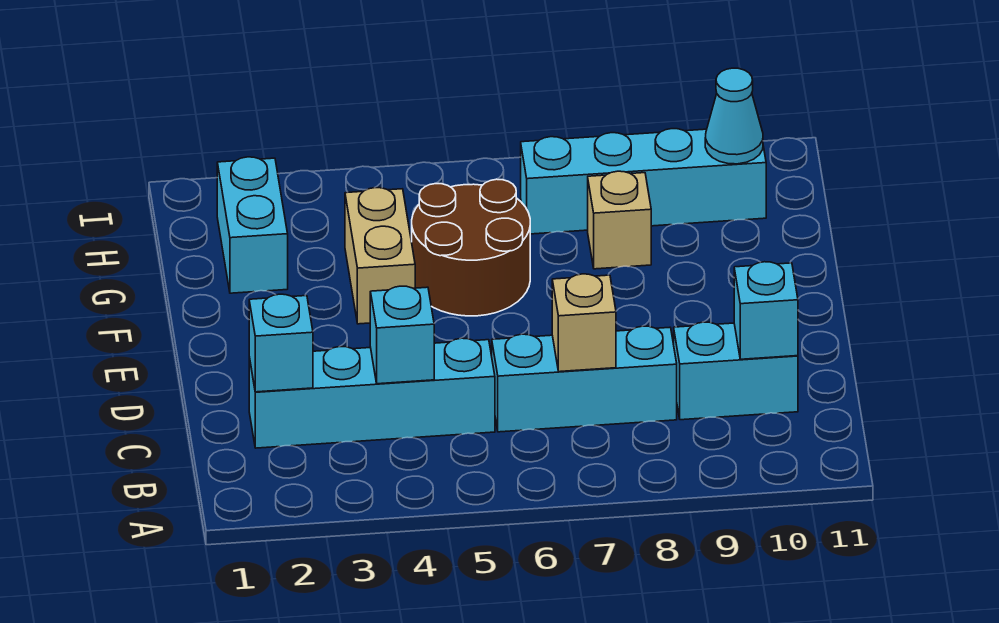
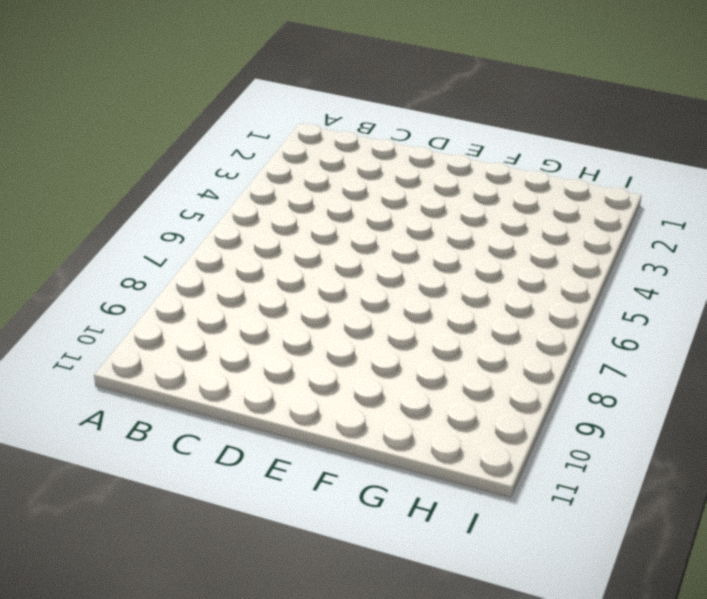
none -> cyan 1x4 brick [249,338,495,448]
none -> cyan 1x3 brick [492,326,677,432]
none -> cyan 1x2 brick [674,322,798,420]

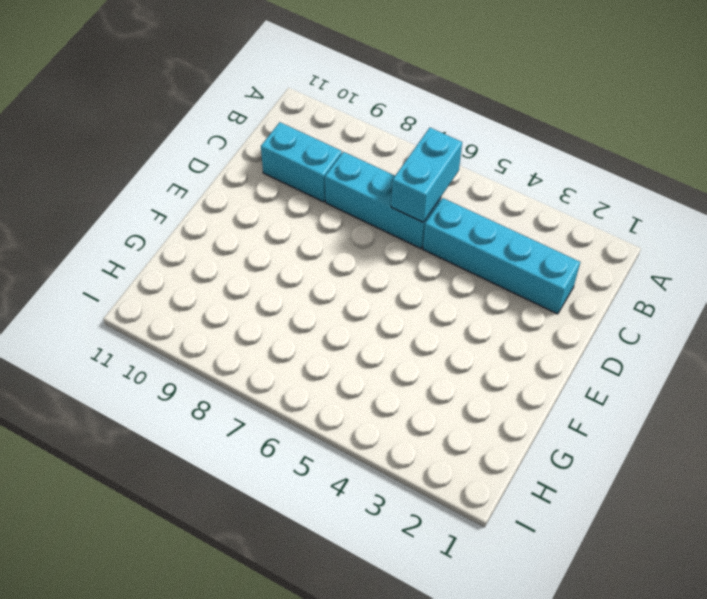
cyan 1x2 brick [391,128,462,222] -> cyan 1x2 brick moved to [217,157,288,293]
none -> tan 1x2 brick [345,188,415,324]
none -> brown 2x2 round brick [412,179,530,316]
none -> tan 1x1 brick [588,171,651,269]

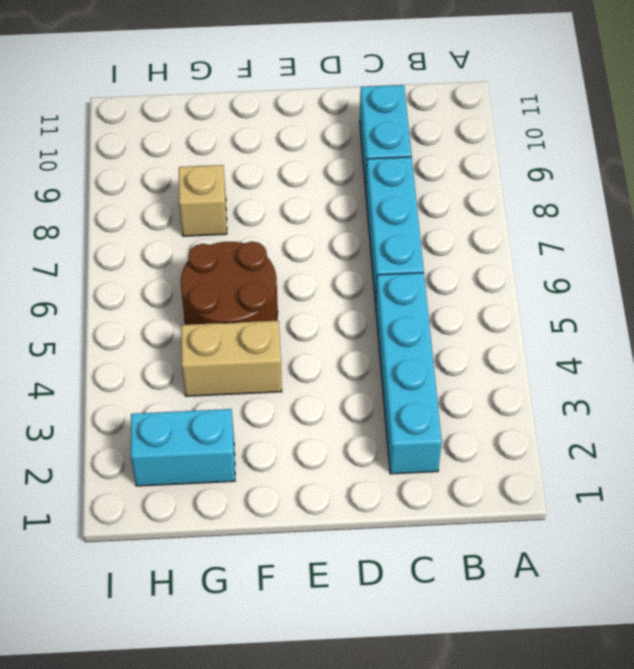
none -> cyan 1x4 brick [521,129,766,234]
none -> cyan 1x1 brick [249,294,313,392]
none -> cyan 1x1 brick [370,286,434,384]

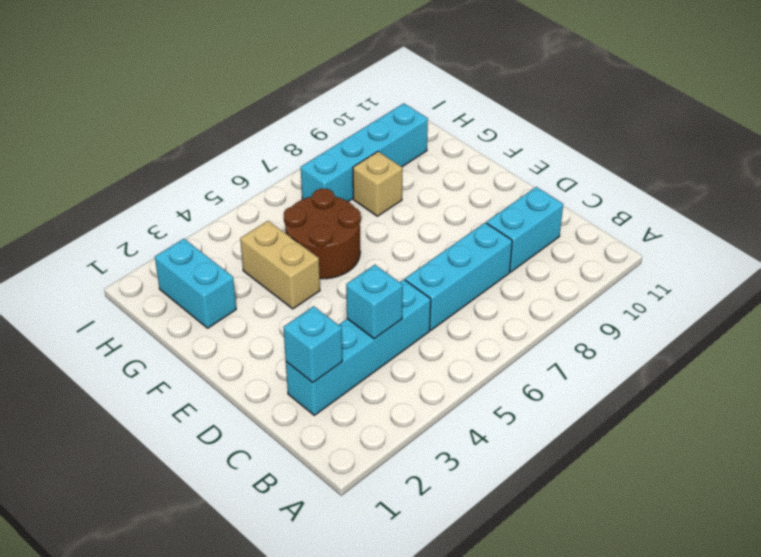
none -> tan 1x1 brick [552,274,616,372]
none -> cyan 1x1 brick [734,262,798,359]
none -> cyan 1x1 cone [705,68,763,164]

